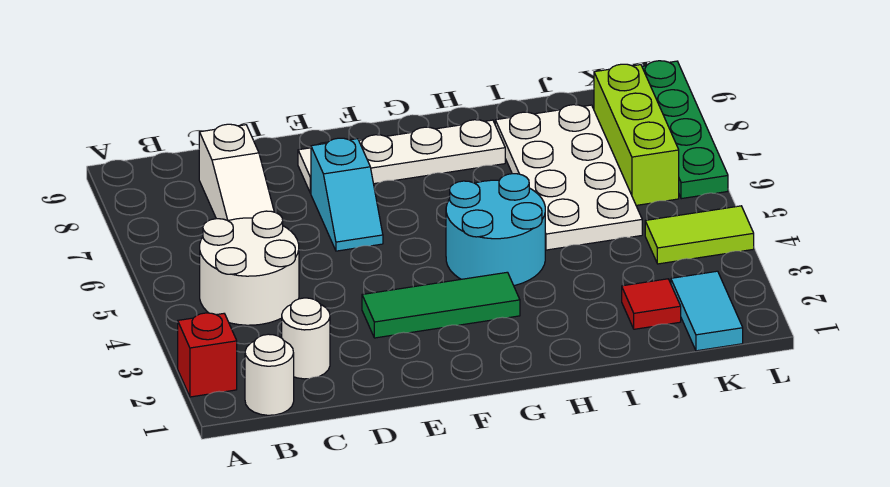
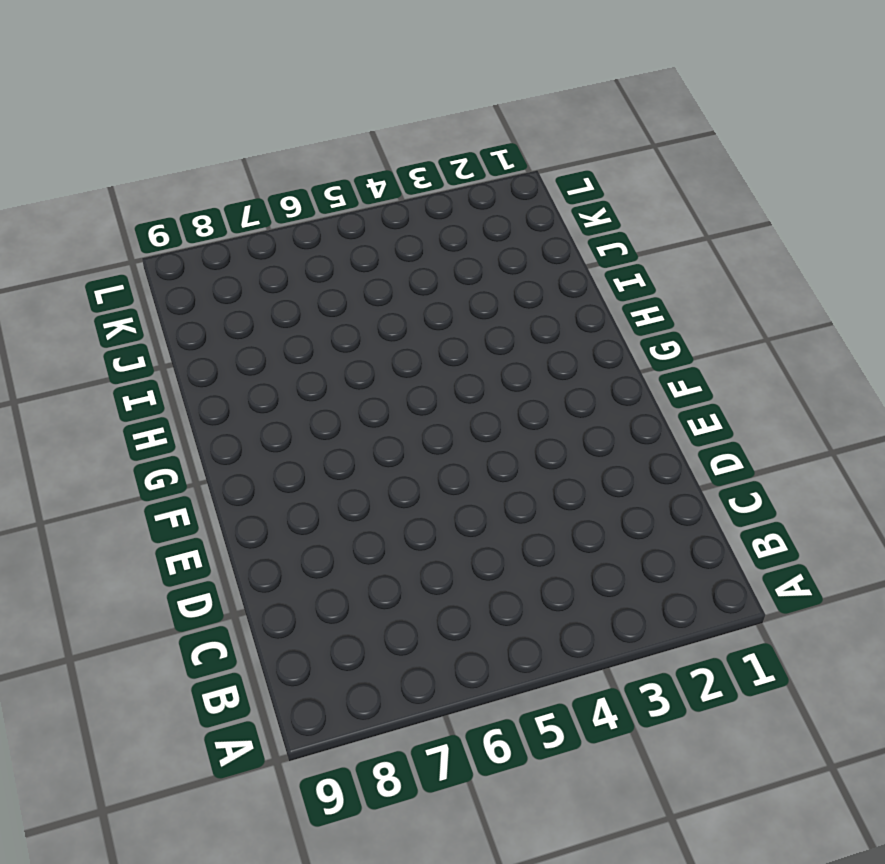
none -> red 1x1 brick [178,313,237,397]
none -> white 1x1 round brick [245,334,294,415]
none -> white 2x2 round brick [200,211,299,325]

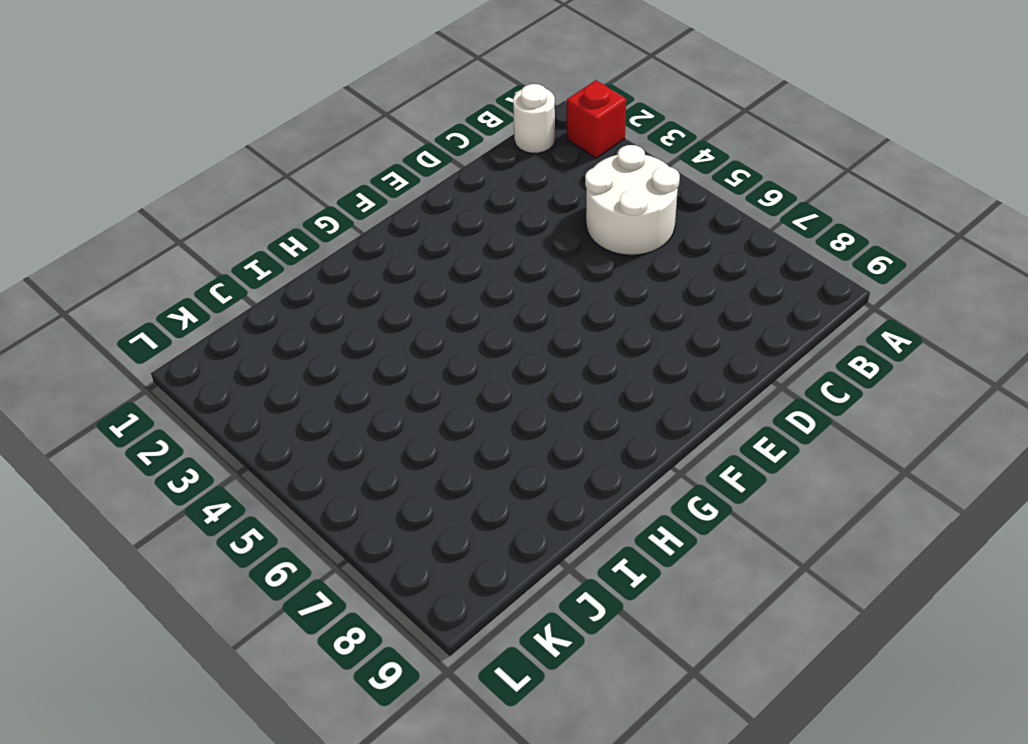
none -> white 1x1 round brick [282,298,330,379]
none -> white 1x3 slope [199,124,274,221]
none -> green 1x3 tile [362,272,520,338]

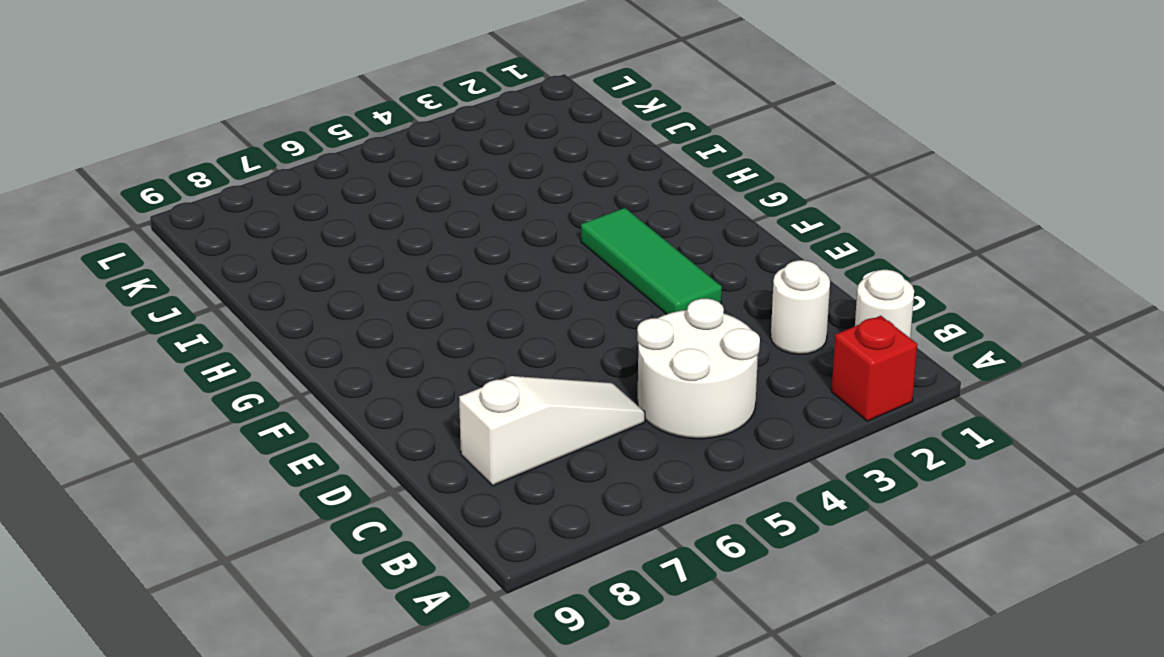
none -> cyan 1x2 slope [311,138,383,251]
none -> white 1x4 plate [298,120,505,193]
none -> cyan 2x2 round brick [446,174,545,286]

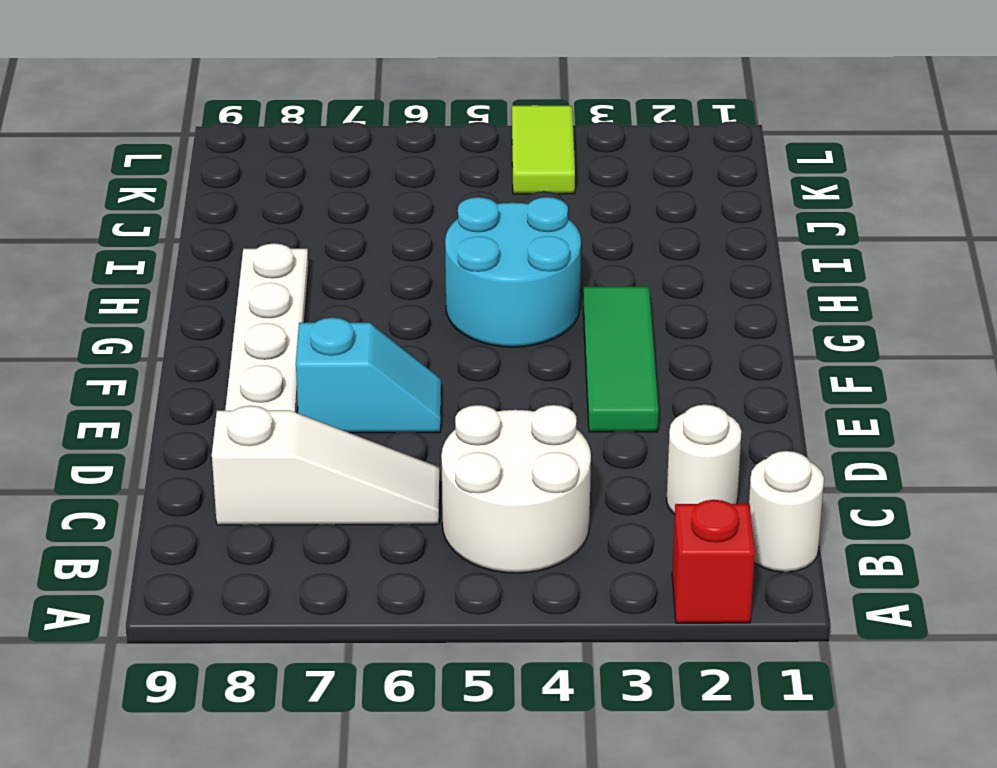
none -> white 2x4 plate [495,105,642,250]
none -> red 1x1 tile [622,279,681,329]
none -> cyan 1x2 tile [671,271,743,351]

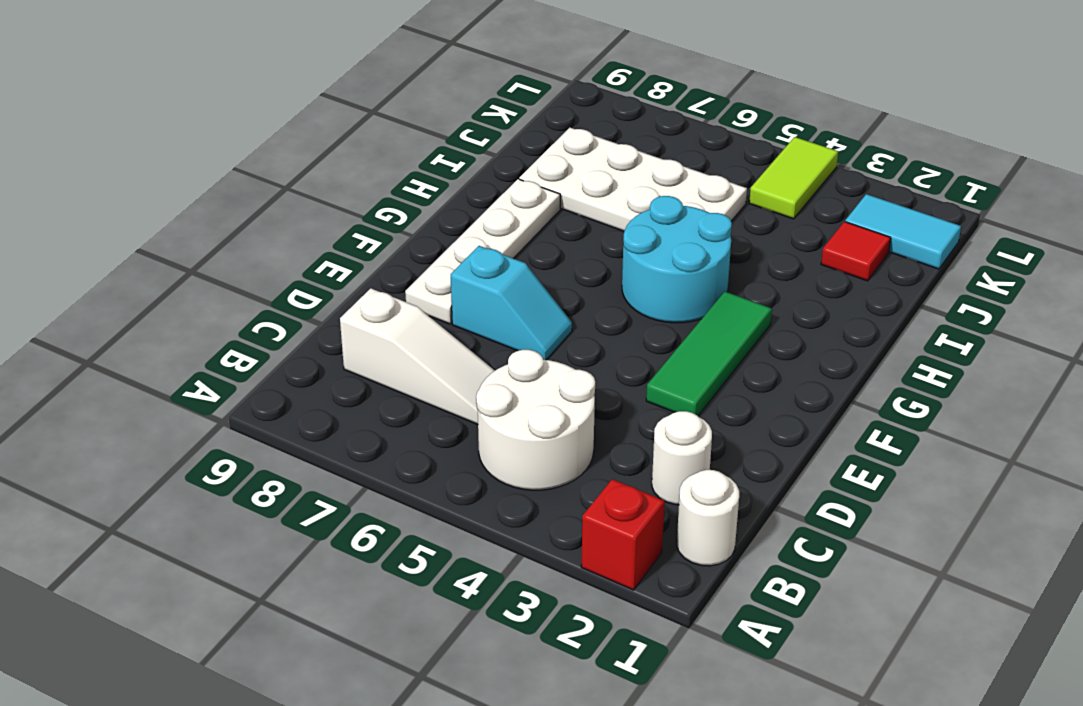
none -> lime 1x3 brick [594,64,679,205]
none -> green 1x4 plate [642,61,728,199]

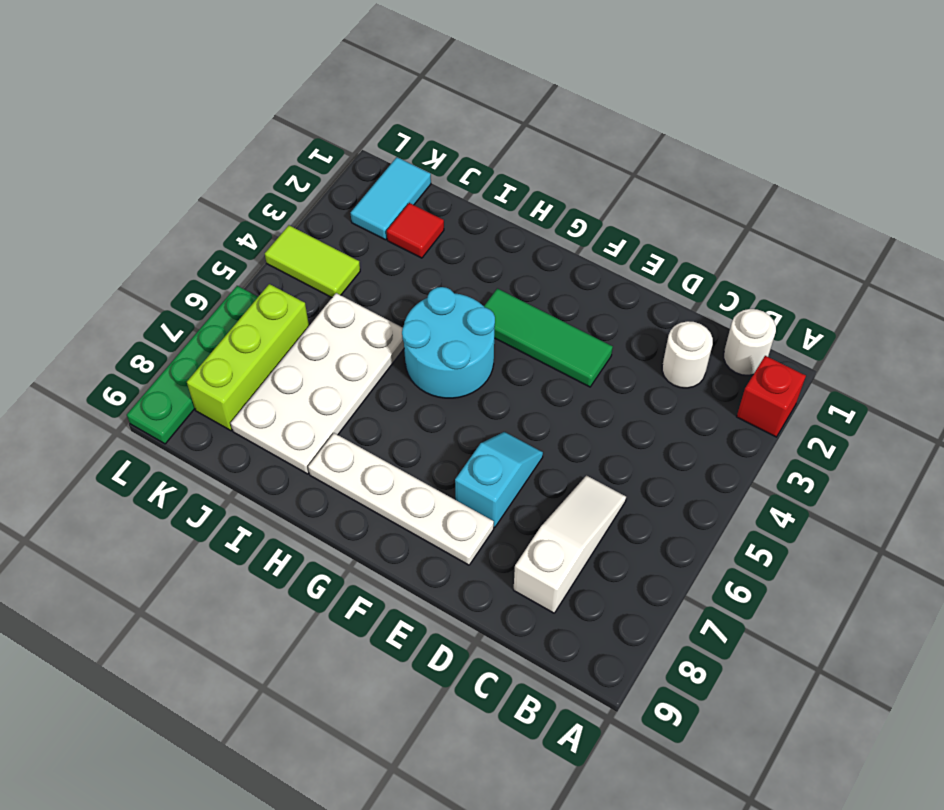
none -> white 2x2 round brick [200,211,299,325]

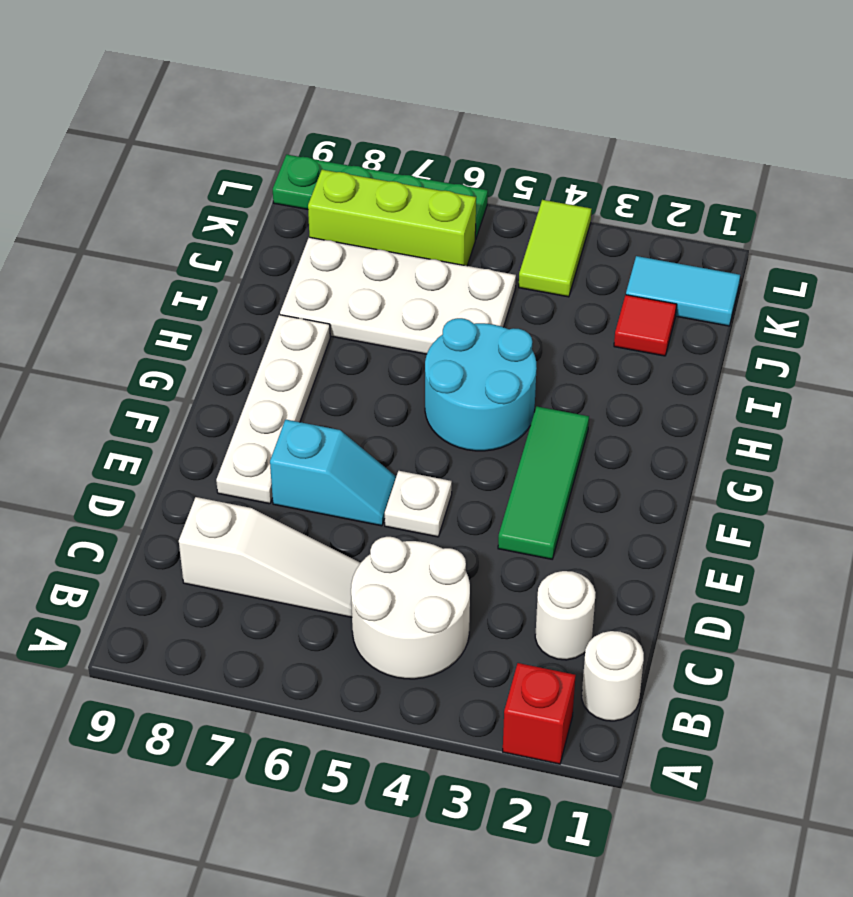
white 1x1 plate [385,471,452,537] -> none

